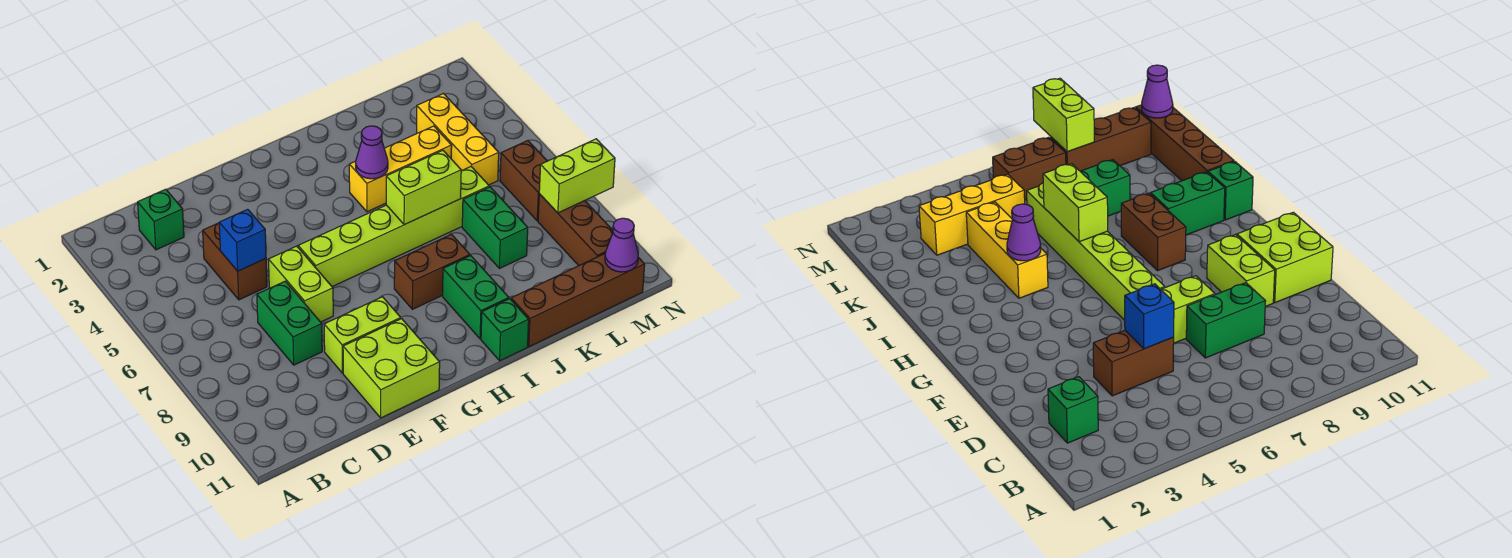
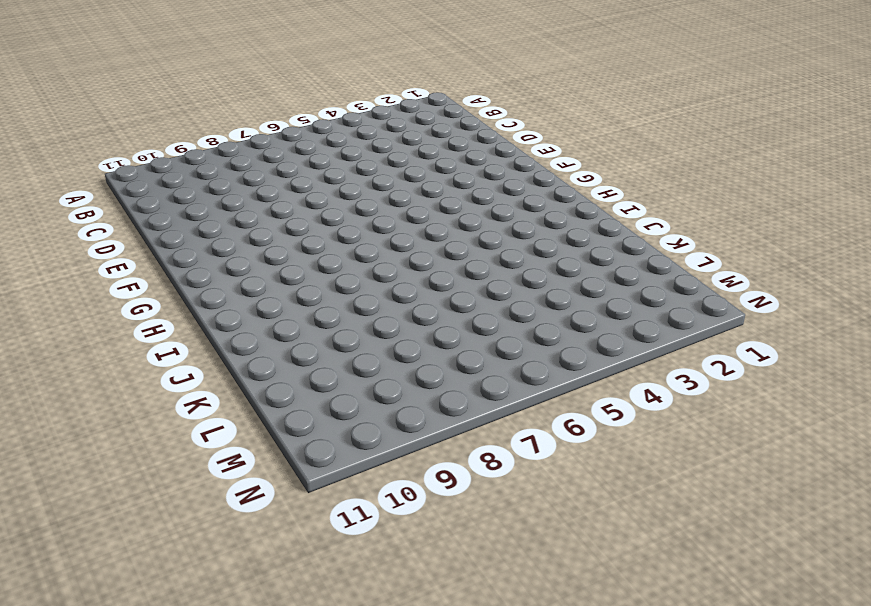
none -> green 1x1 brick [138,189,184,250]
none -> brown 1x2 brick [203,223,267,300]
none -> green 1x2 brick [257,281,322,365]

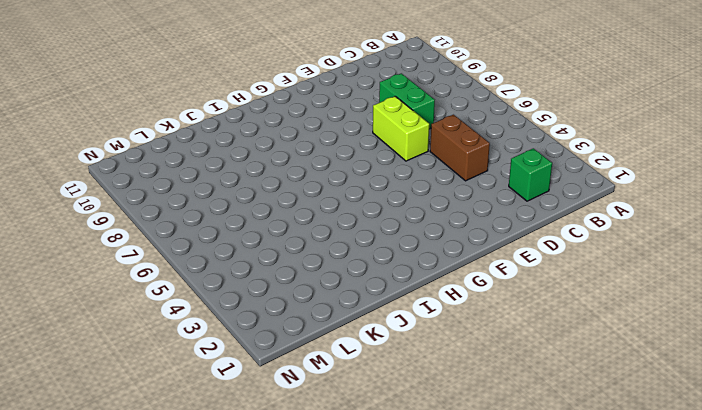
none -> lime 1x2 brick [324,297,401,373]
none -> lime 2x2 brick [343,319,440,418]
none -> lime 1x6 brick [298,167,489,287]

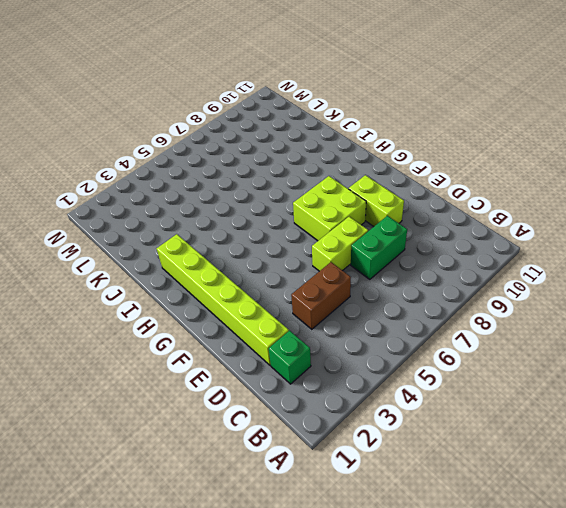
lime 1x6 brick [157,234,289,365] -> lime 1x6 brick moved to [298,167,489,287]
lime 2x2 brick [293,176,366,241] -> lime 2x2 brick moved to [343,319,440,418]
none -> brown 1x2 brick [394,234,470,309]
none -> yellow 1x3 brick [349,126,452,212]
none -> green 1x2 brick [443,256,509,339]

